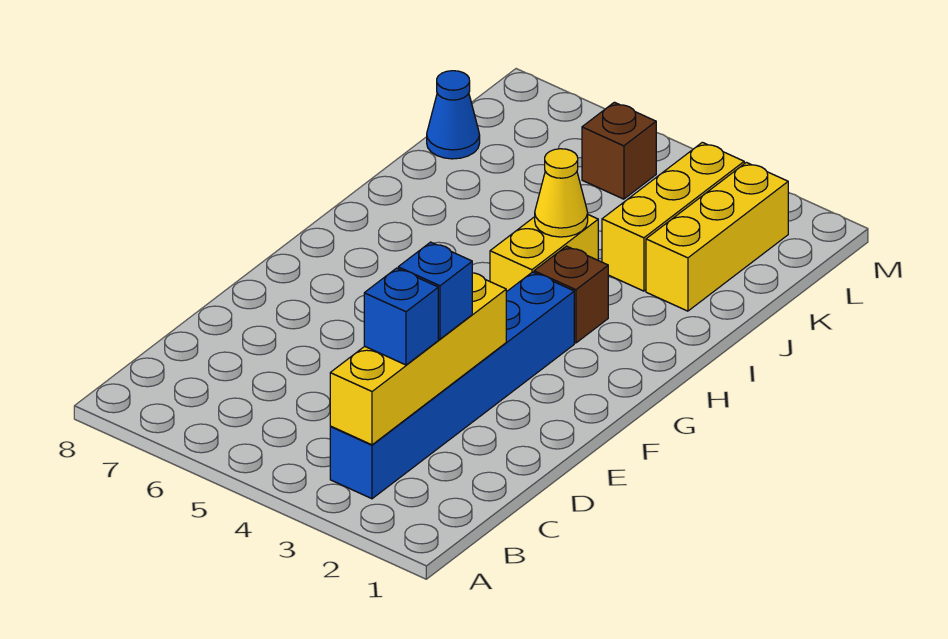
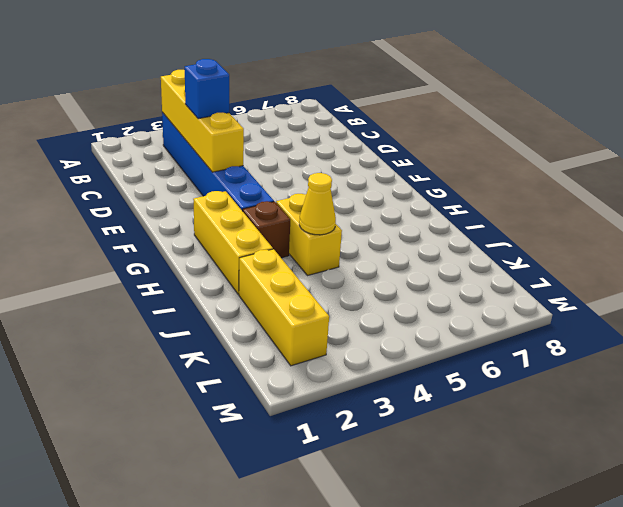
yellow 1x3 brick [193,191,273,294] -> yellow 1x3 brick moved to [602,142,744,291]
none -> blue 1x1 cone [427,71,480,159]
none -> brown 1x1 brick [582,102,656,199]

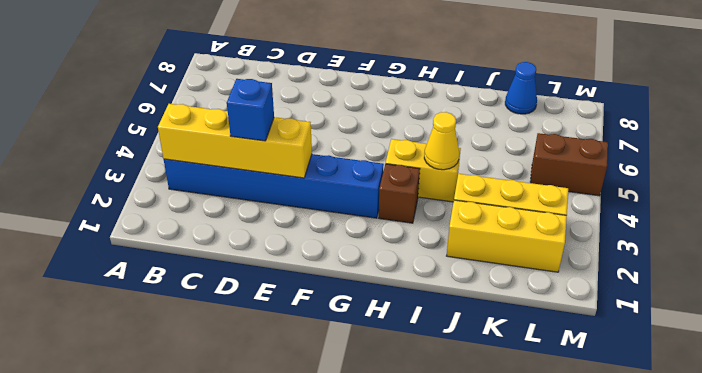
brown 1x2 brick [530,133,608,196] -> brown 1x1 brick [582,102,656,199]
none -> blue 1x1 brick [364,268,438,365]

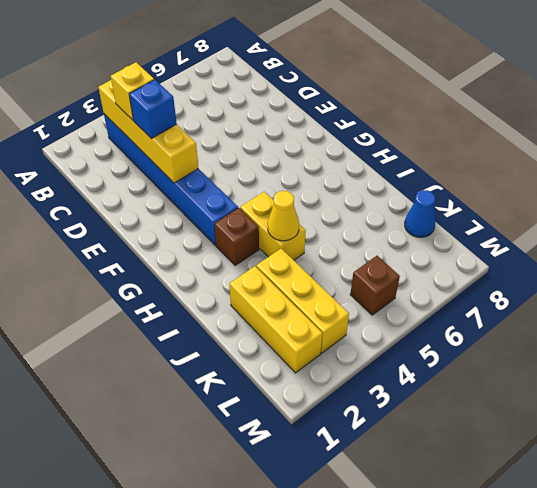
yellow 1x1 brick [111,62,154,120] -> blue 1x1 brick [364,268,438,365]

